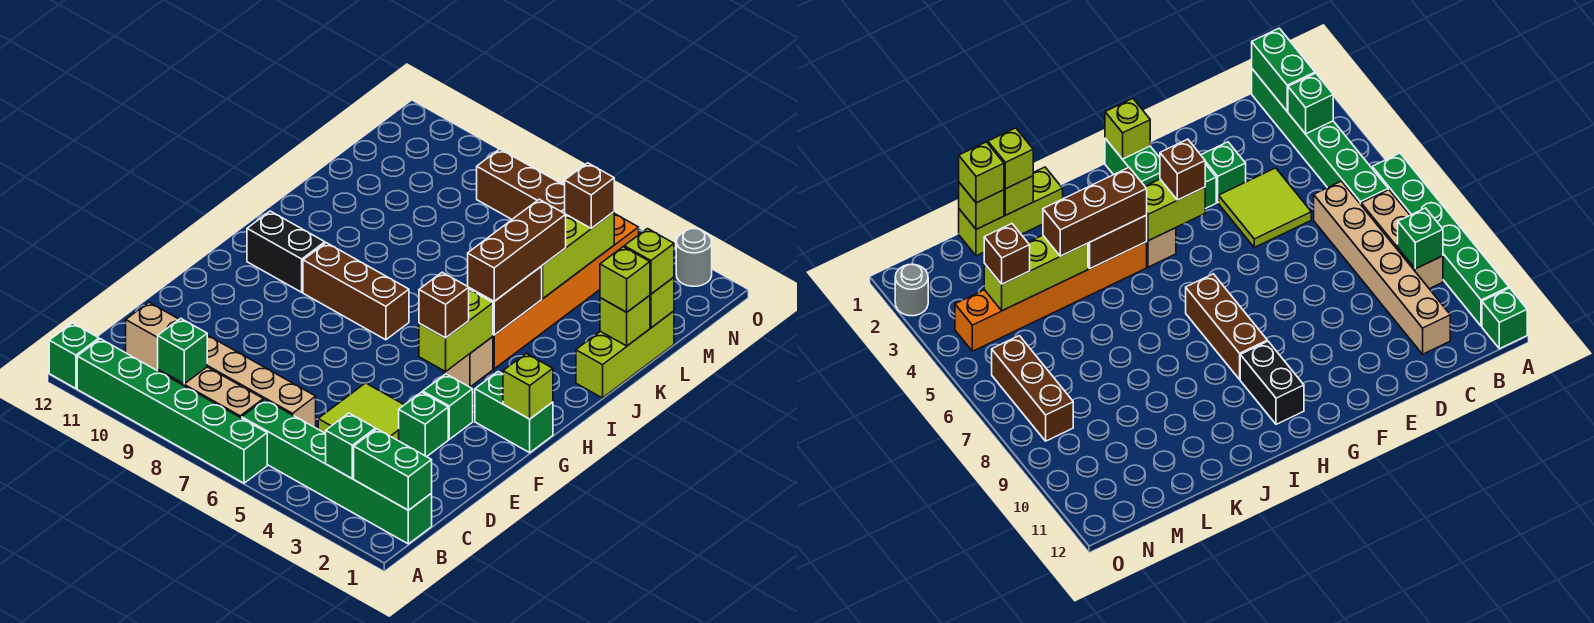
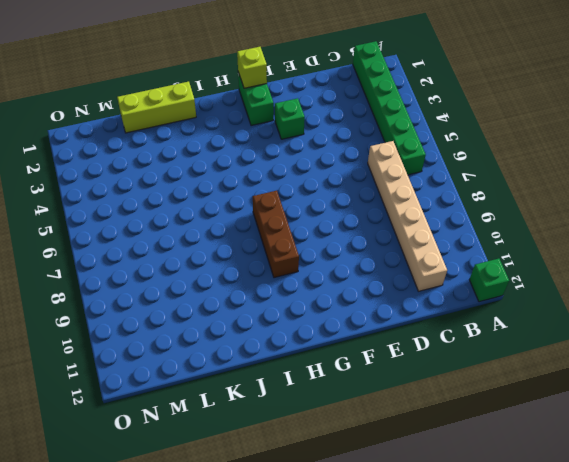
none -> green 1x6 brick [77,339,267,483]
none -> tan 1x3 brick [158,367,263,418]
none -> lime 2x2 tile [318,383,404,441]
none -> green 1x1 brick [399,392,448,457]

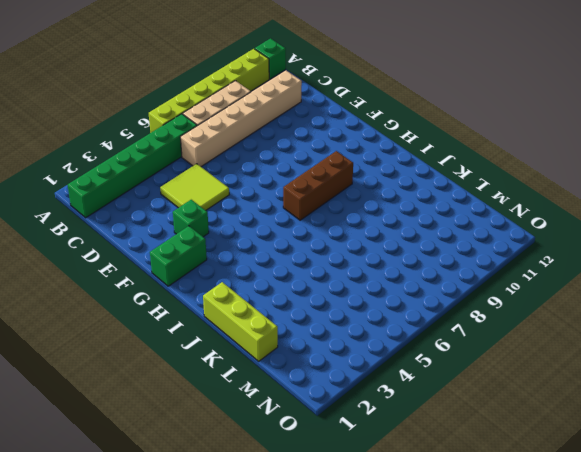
lime 1x6 brick [149,49,269,133] -> green 1x6 brick [77,339,267,483]
none -> green 1x1 brick [399,392,448,457]
none -> tan 1x1 brick [443,337,493,387]
none -> black 1x2 brick [247,211,325,292]
none -> orange 1x6 brick [493,214,639,369]

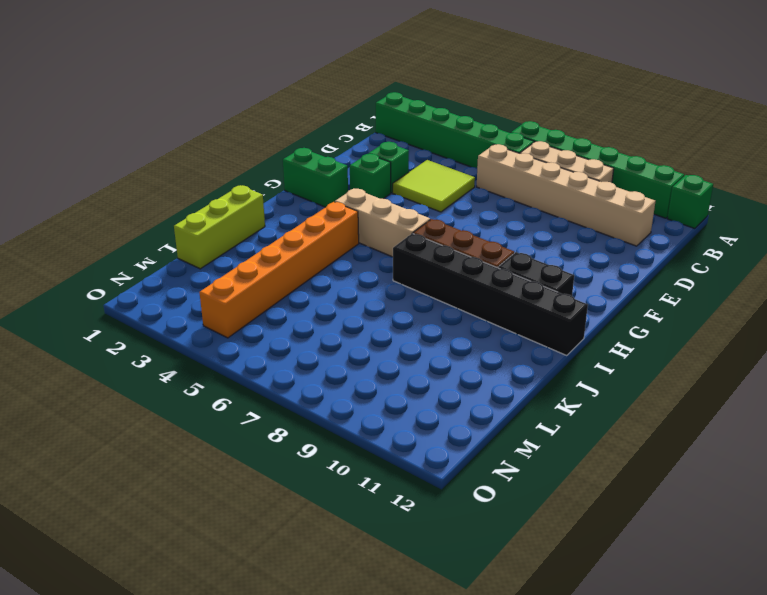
tan 1x3 brick [335,189,430,257] -> tan 1x1 brick [443,337,493,387]
black 1x6 brick [393,233,588,355] -> none
none -> brown 1x3 brick [477,149,565,219]
none -> grey 1x1 round brick [676,229,712,286]
none -> green 1x2 brick [354,429,432,510]
none -> green 1x1 brick [326,413,376,478]

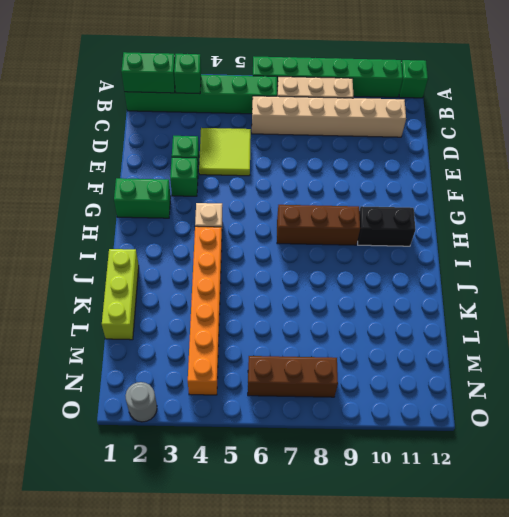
none -> green 1x1 brick [158,318,207,384]
none -> lime 1x1 brick [503,354,553,419]
none -> lime 1x2 brick [419,289,493,372]
none -> brown 1x2 brick [469,267,542,335]

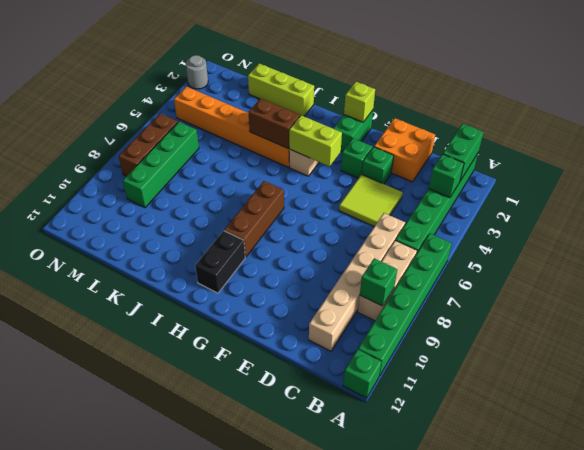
orange 2x2 brick [374,118,435,182] -> none
green 1x4 brick [123,122,199,208] -> none
none -> lime 1x1 brick [600,295,650,346]
none -> lime 1x3 brick [541,212,614,299]
none -> lime 1x1 brick [650,277,674,328]
none -> brown 1x1 brick [419,272,469,338]

